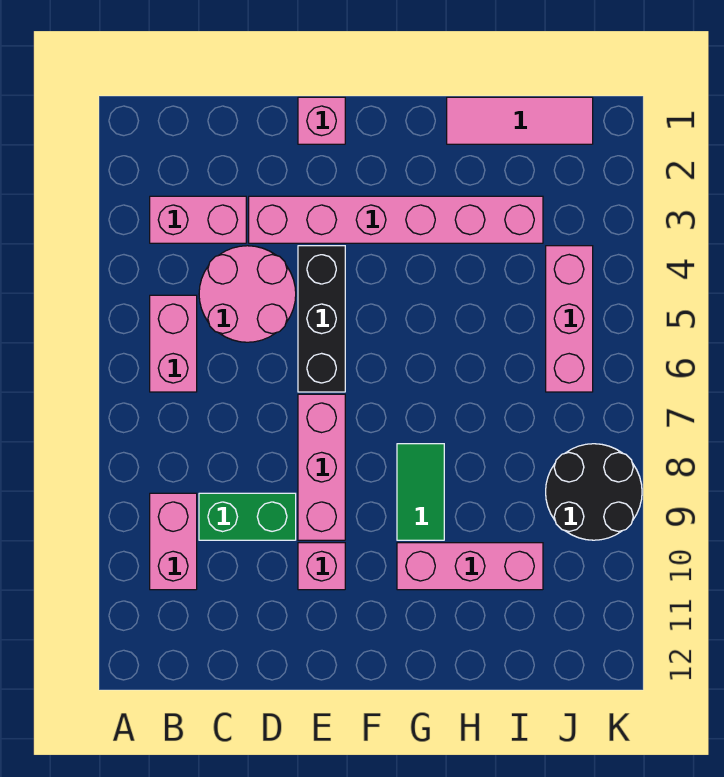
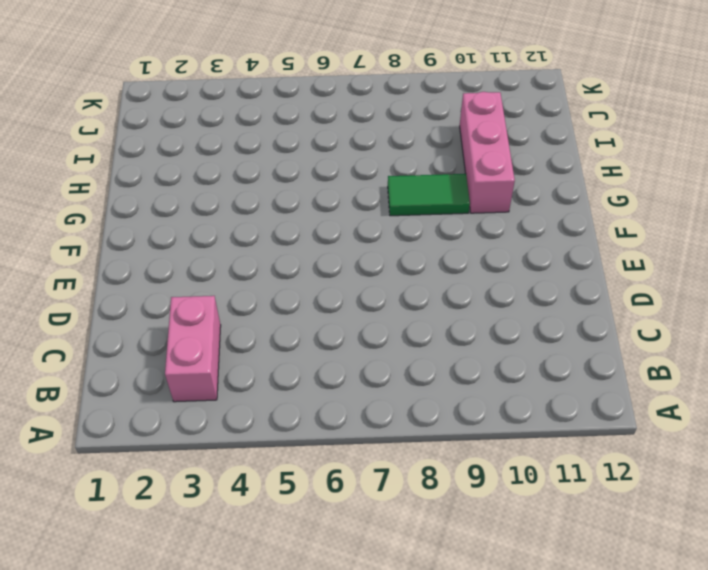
none -> pink 1x2 brick [150,295,197,392]
none -> pink 1x2 brick [150,493,197,590]
none -> pink 2x2 round brick [199,246,296,342]

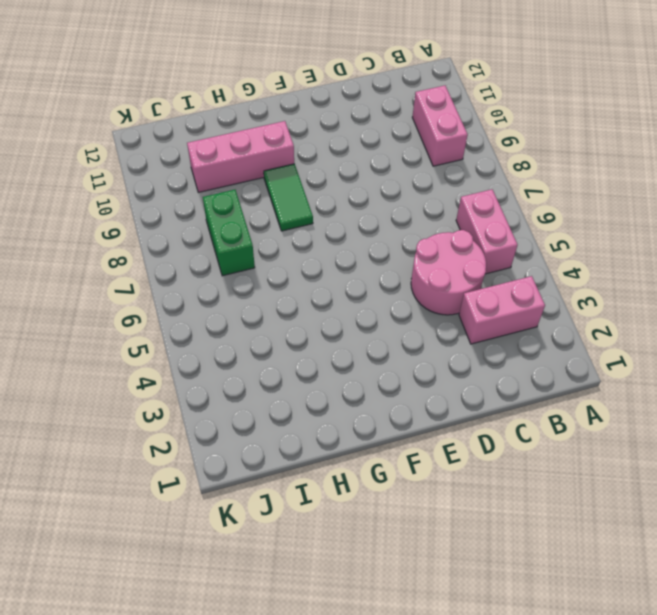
green 1x2 brick [203,190,255,276] -> green 1x2 brick turned to [199,493,296,540]
none -> pink 1x6 brick [249,196,543,243]
none -> pink 1x1 brick [298,97,345,144]
none -> black 1x3 brick [298,246,345,392]

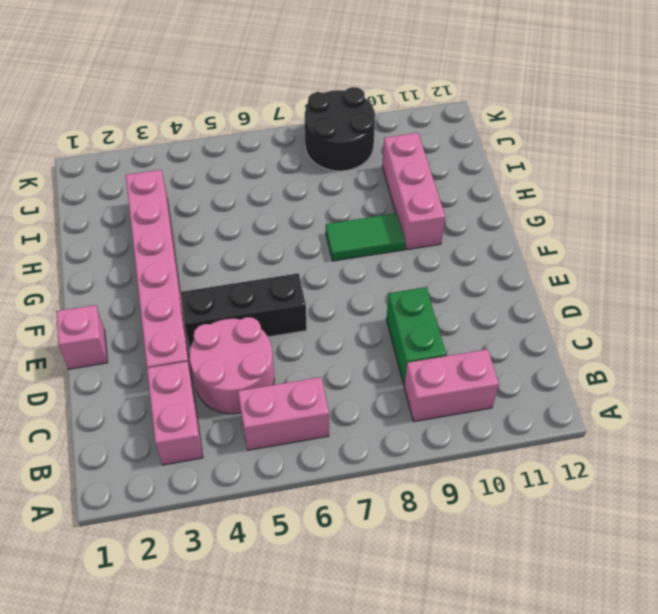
none -> pink 1x3 brick [298,394,345,540]
none -> pink 1x1 brick [298,543,345,590]
none -> pink 1x3 tile [447,97,593,144]

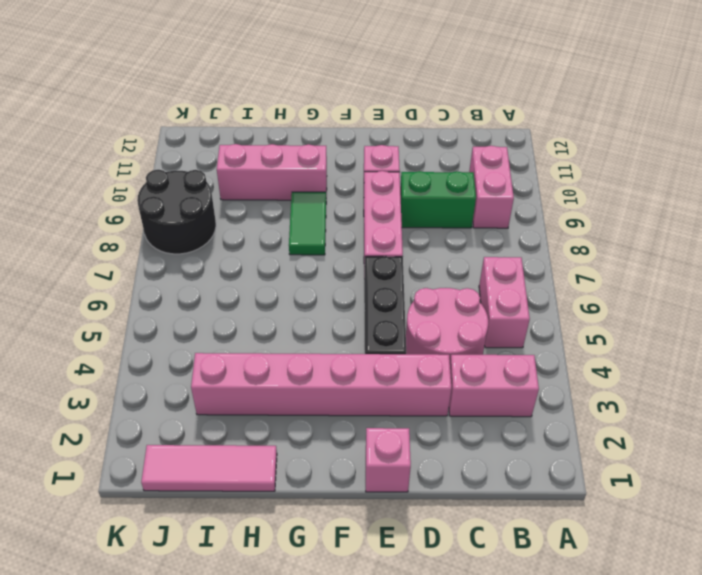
none -> pink 1x3 brick [546,246,593,392]

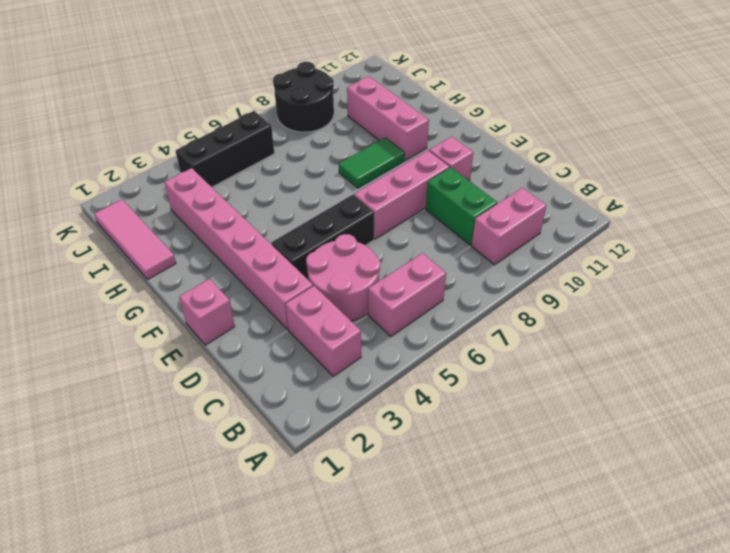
black 1x3 brick [176,111,274,187] -> pink 1x3 brick [546,246,593,392]

